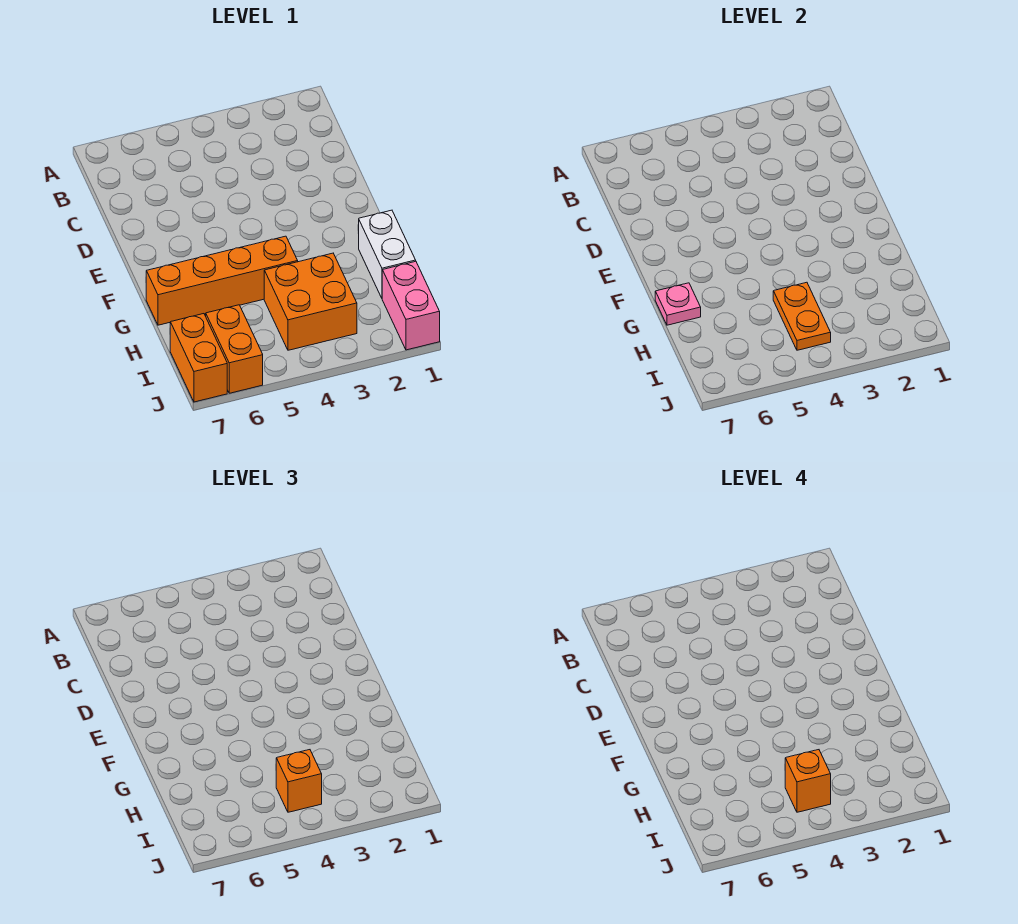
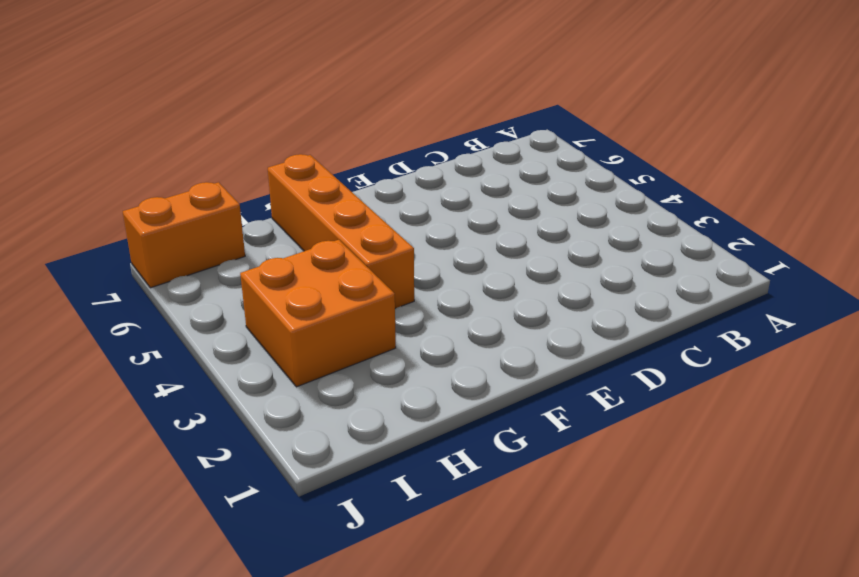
none -> white 1x2 brick [359,210,416,298]
none -> pink 1x2 brick [382,261,440,350]

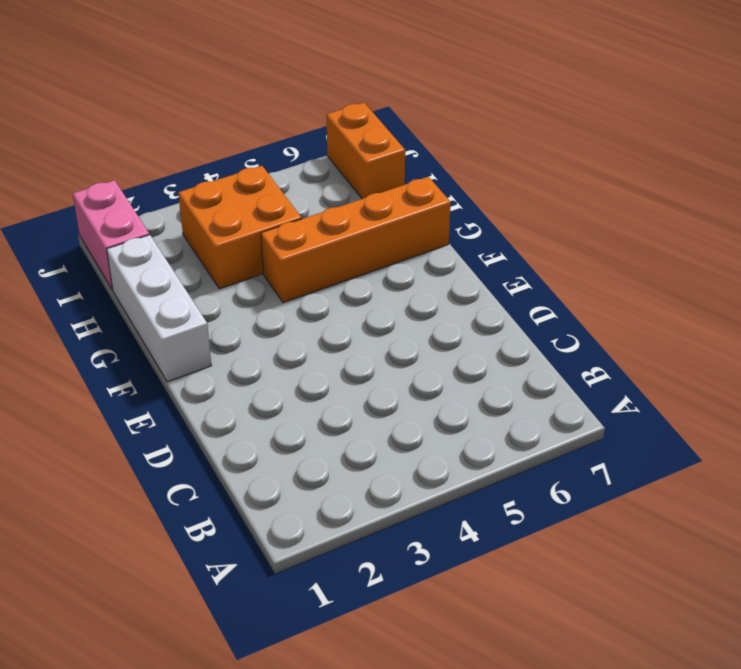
white 1x3 brick [107,235,211,382] -> white 1x2 brick [359,210,416,298]
none -> orange 1x2 brick [206,305,263,393]
none -> pink 1x1 plate [655,283,701,325]

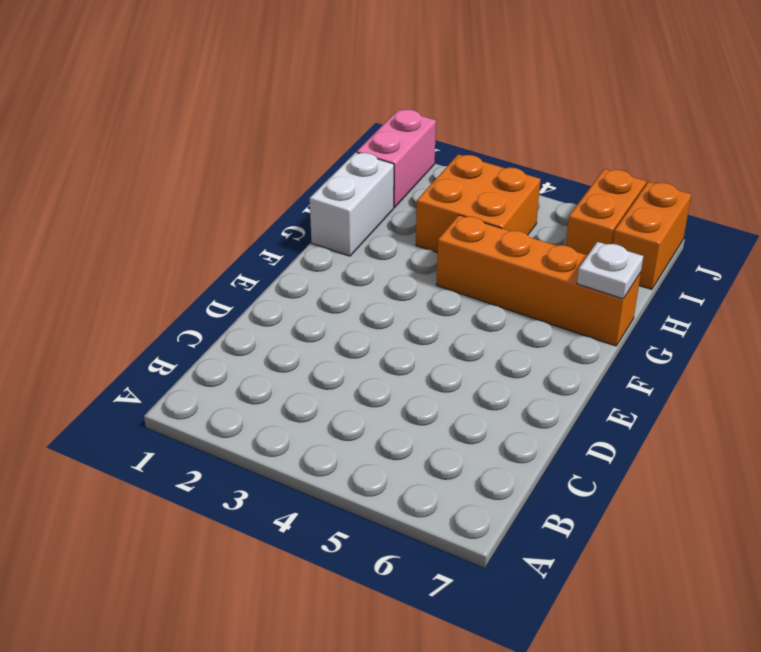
white 1x1 plate [577,242,643,299] -> pink 1x1 plate [655,283,701,325]
none -> orange 1x2 plate [773,282,831,350]
none -> orange 1x1 brick [276,750,322,812]

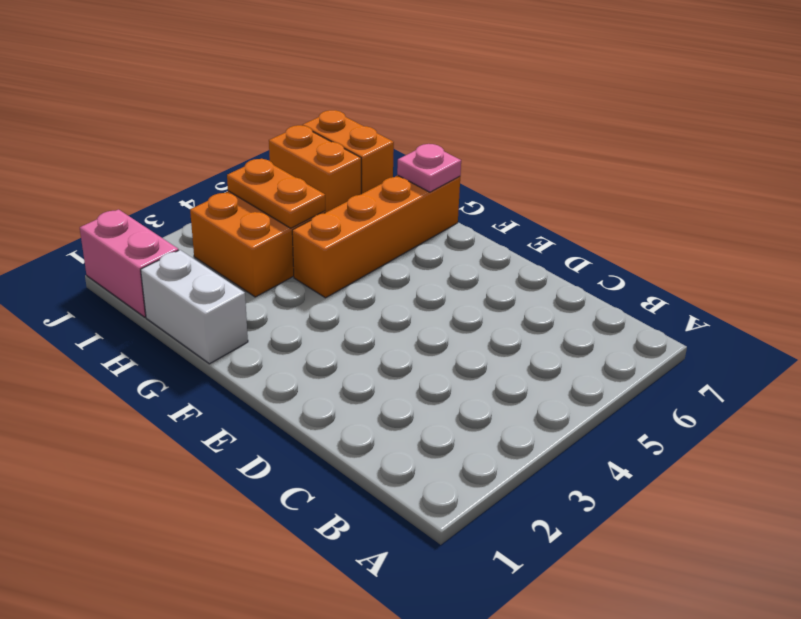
none -> orange 1x1 brick [276,750,322,812]
none -> orange 1x1 brick [785,750,831,812]

